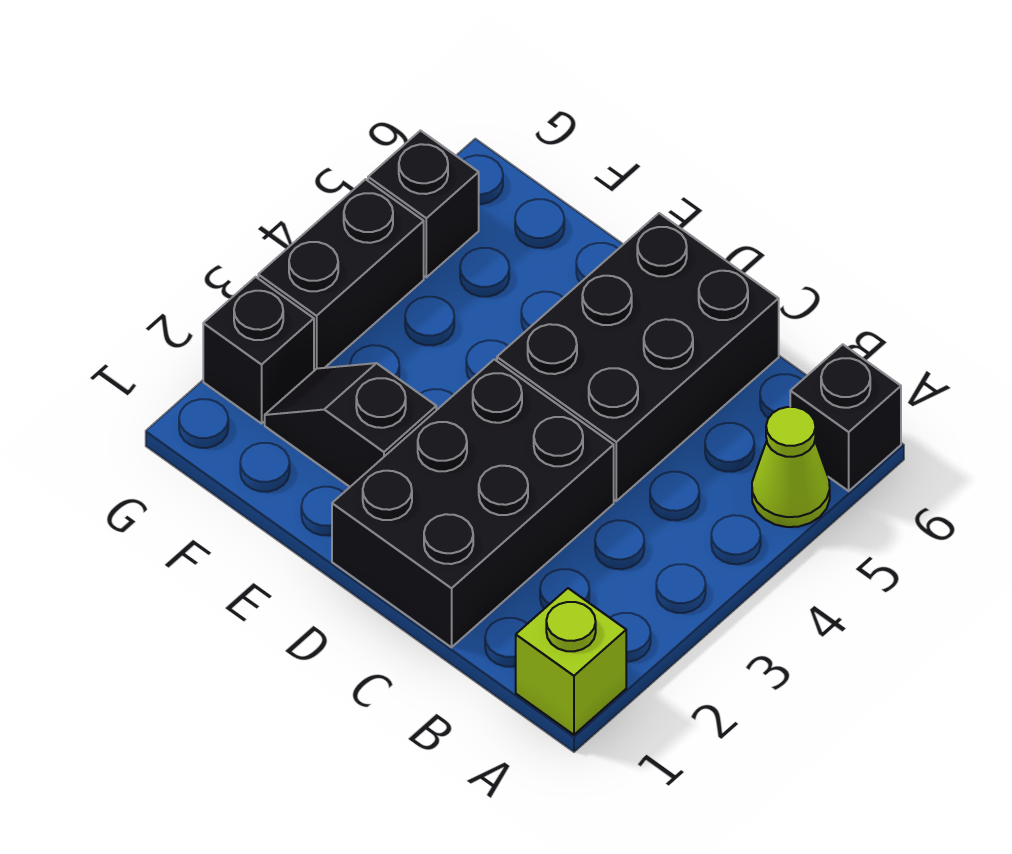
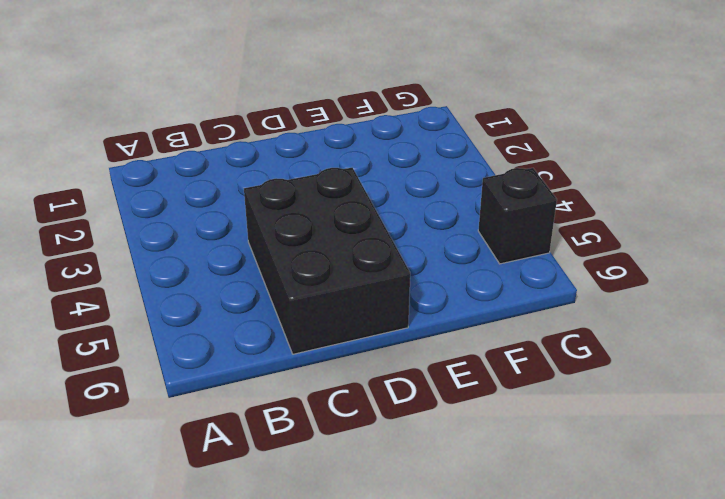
none -> lime 1x1 brick [516,588,626,735]
none -> lime 1x1 cone [752,407,830,527]

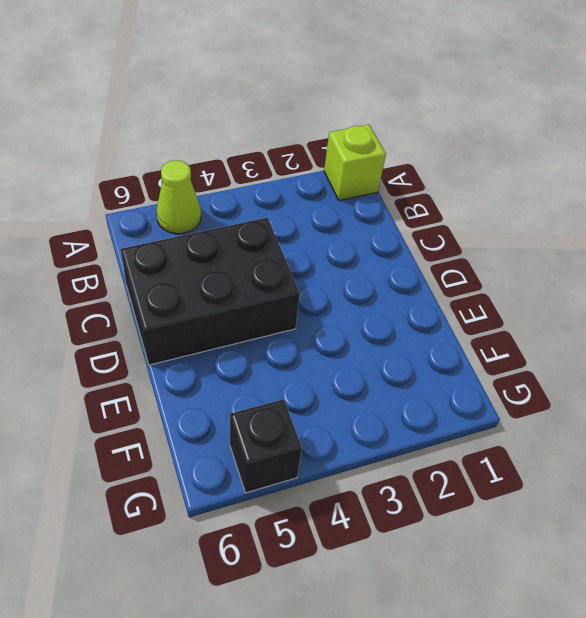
none -> black 1x1 brick [790,344,901,491]
none -> black 2x3 brick [332,359,614,647]

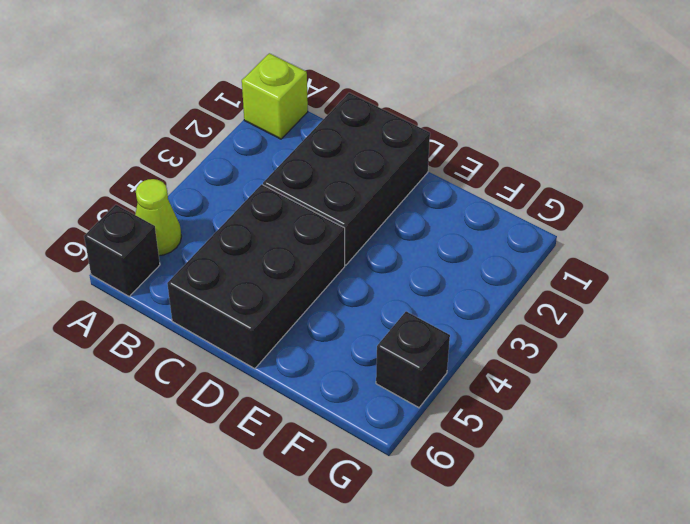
none -> black 1x2 slope [265,363,436,487]
none -> black 1x1 brick [203,277,314,424]

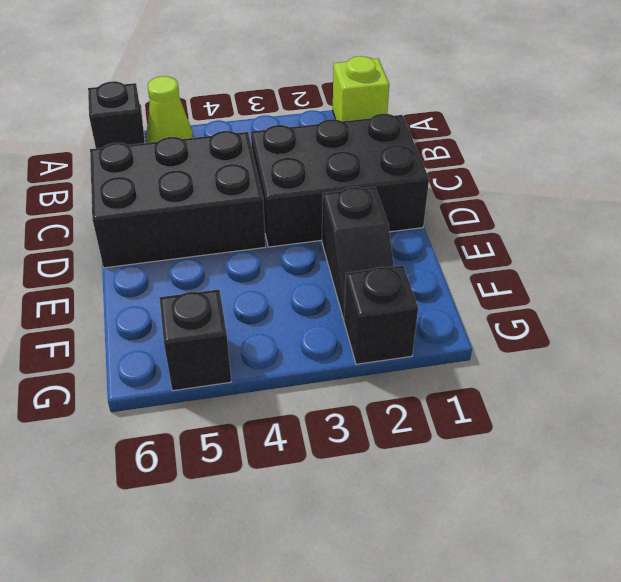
none -> black 1x2 brick [258,179,424,371]

